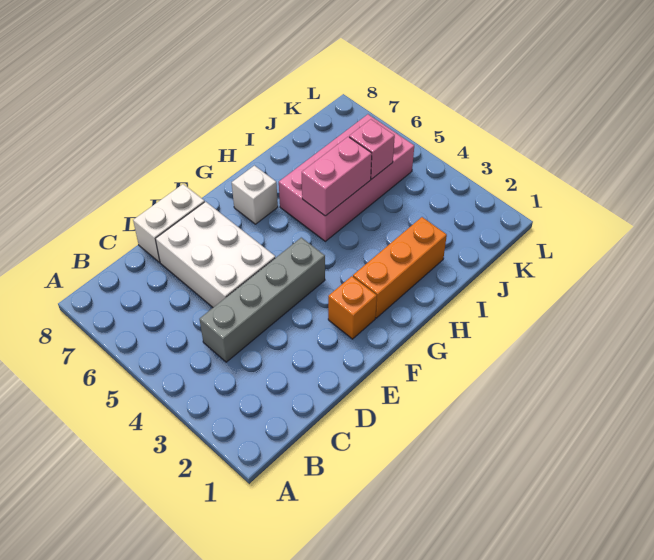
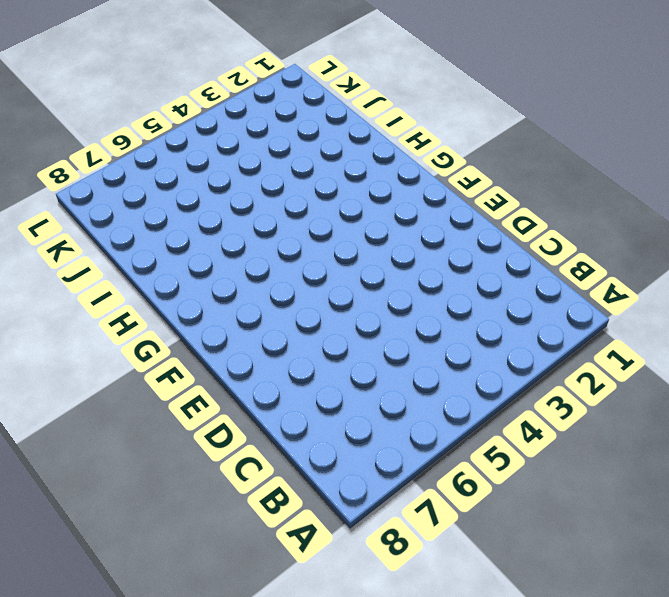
none -> grey 1x4 brick [200,238,325,362]
none -> white 2x3 brick [156,202,275,307]

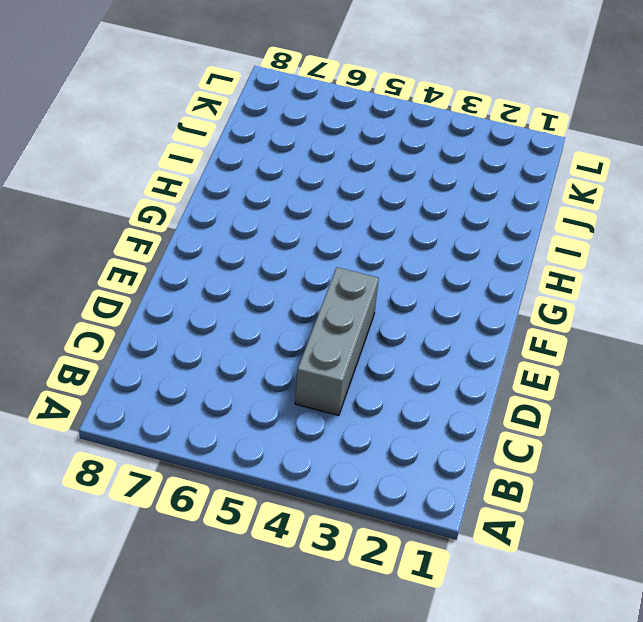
grey 1x3 brick [295,267,379,416] -> grey 1x4 brick [200,238,325,362]
none -> white 2x3 brick [156,202,275,307]
none -> white 1x2 brick [133,184,205,262]

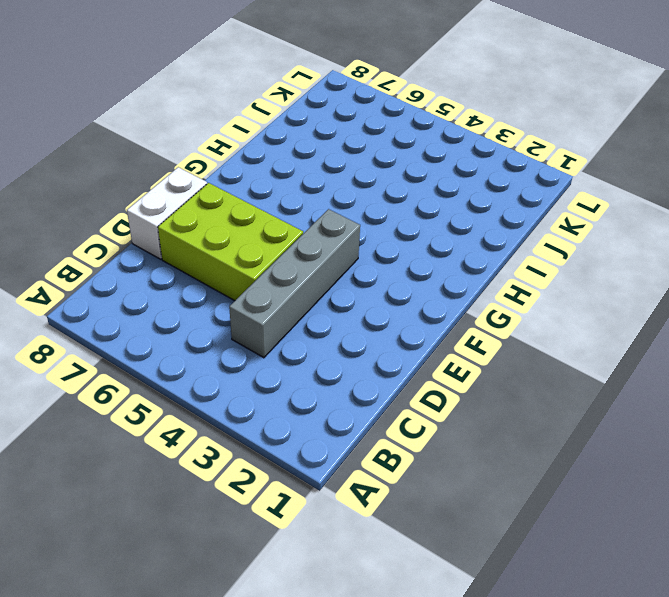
lime 2x3 brick [158,183,303,301] -> white 2x3 brick [156,202,275,307]
none -> orange 1x1 brick [328,276,377,339]
none -> orange 1x3 brick [353,217,447,318]

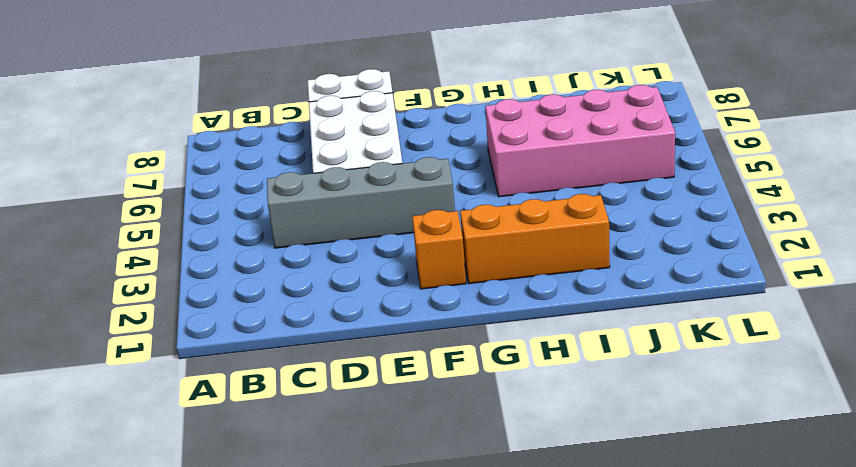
none -> white 1x1 brick [232,166,278,224]
none -> pink 1x2 brick [302,137,372,216]

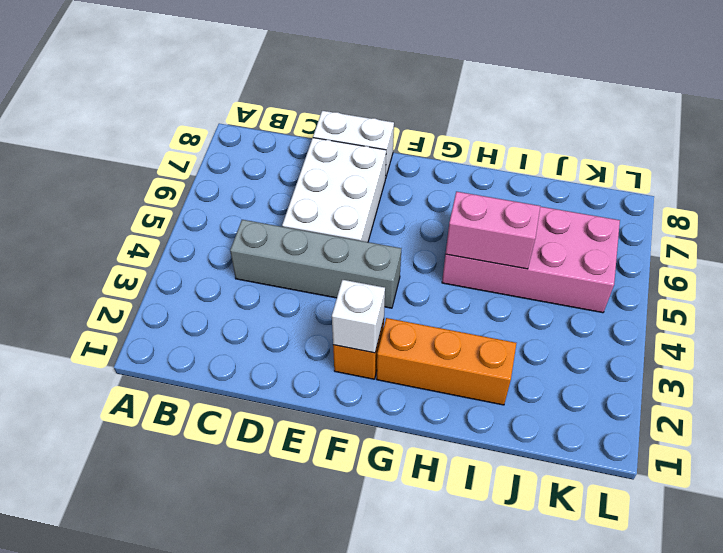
white 1x1 brick [332,280,385,353] -> white 1x1 brick moved to [232,166,278,224]
none -> pink 1x1 brick [349,119,395,179]

